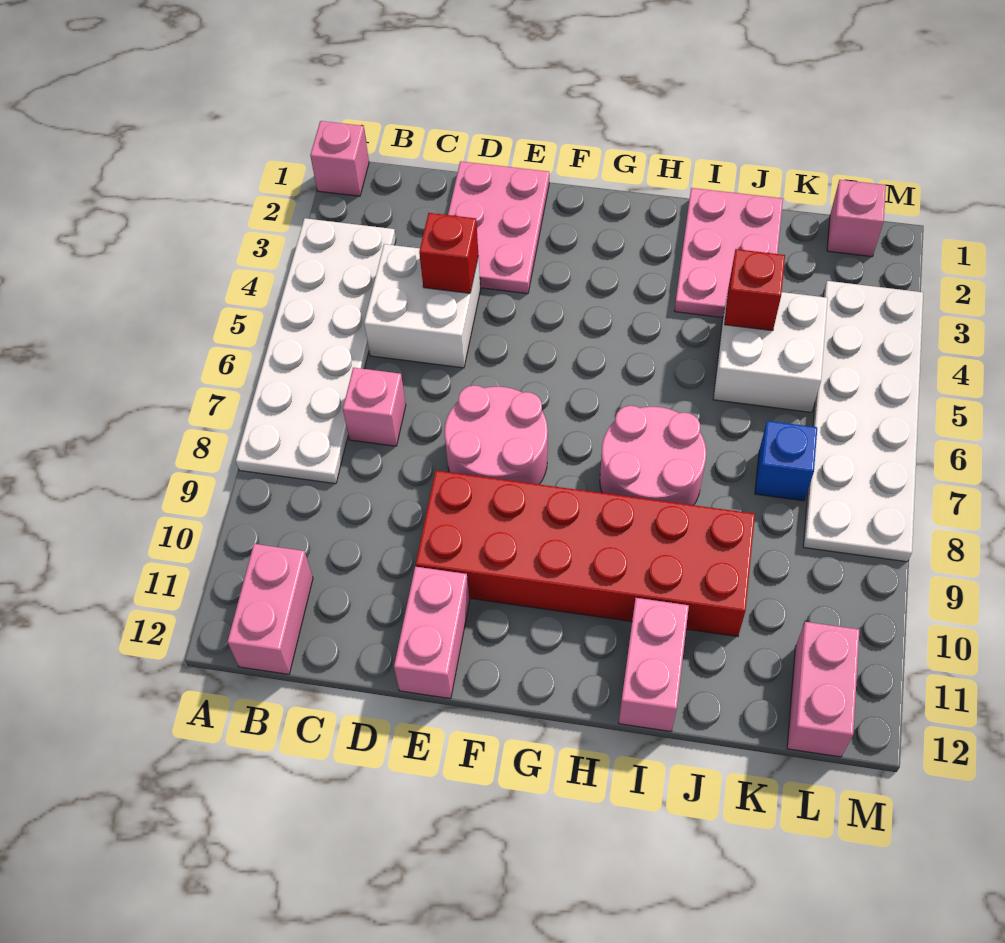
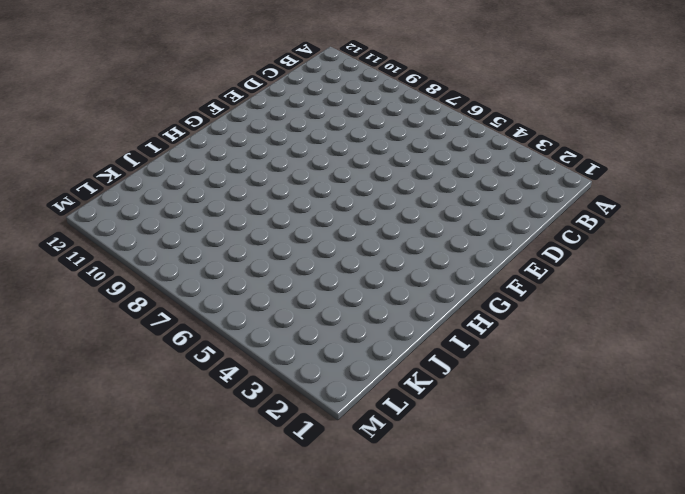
none -> pink 1x1 brick [310,121,369,196]
none -> white 2x6 plate [236,218,396,484]
none -> pink 1x2 brick [227,544,313,674]

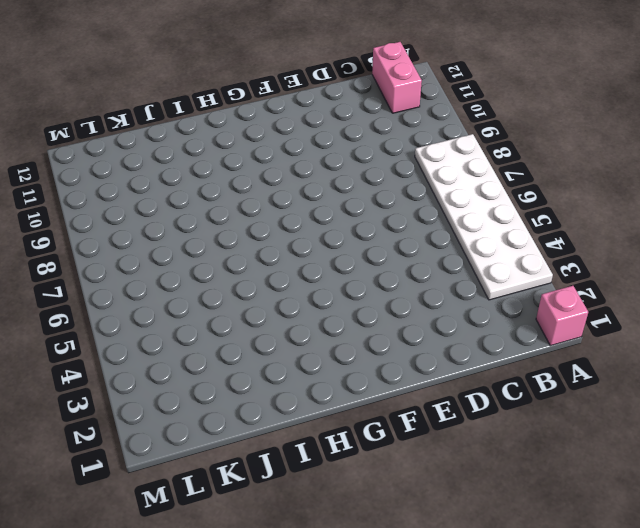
none -> white 2x2 brick [364,244,481,368]
none -> pink 1x1 brick [343,368,406,446]
none -> pink 2x3 plate [448,161,549,294]

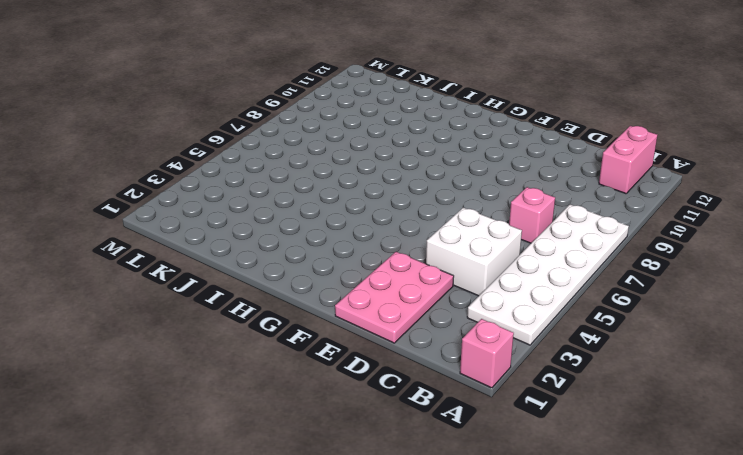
none -> pink 2x2 round brick [444,385,548,484]
none -> red 2x6 brick [416,471,755,637]
none -> pink 1x2 brick [394,567,470,699]

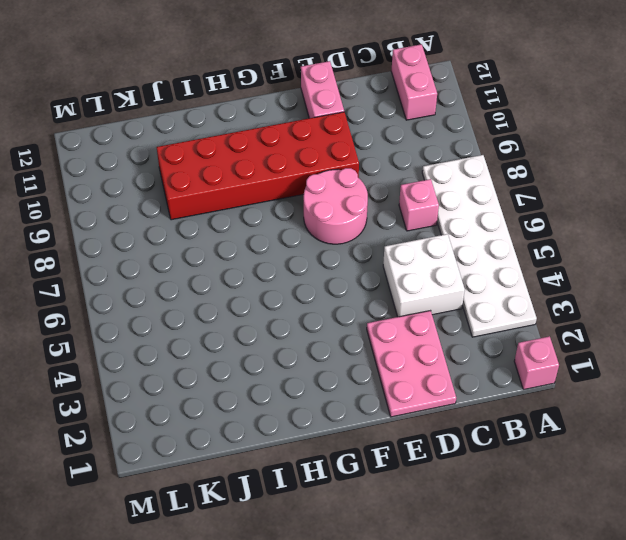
none -> pink 2x2 round brick [600,406,706,505]
none -> pink 2x3 plate [674,188,783,318]
none -> pink 1x2 brick [619,598,689,731]

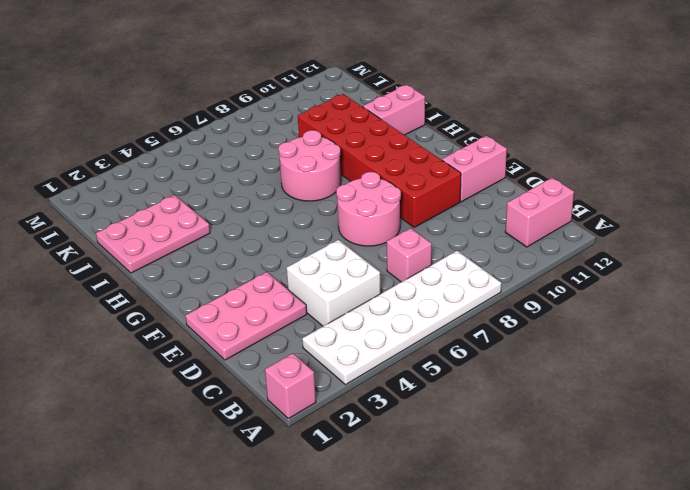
none -> white 2x2 brick [713,287,828,412]
none -> blue 1x1 brick [755,421,817,501]
none -> pink 1x1 brick [827,180,886,257]

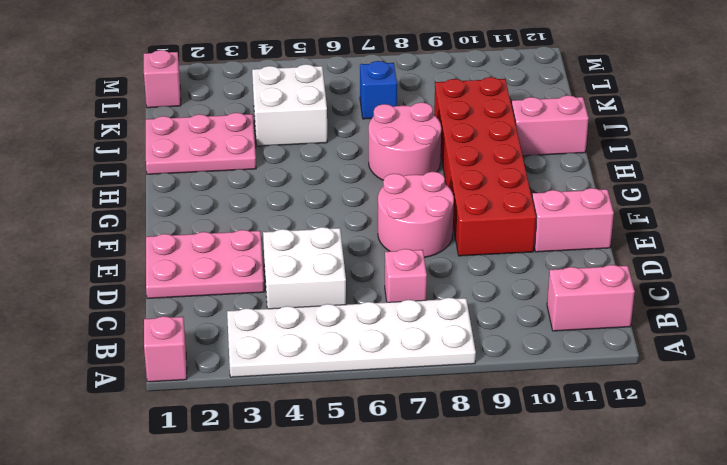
none -> white 2x6 plate [803,281,923,562]
none -> pink 1x2 brick [787,622,859,757]
none -> red 1x1 brick [419,213,478,293]

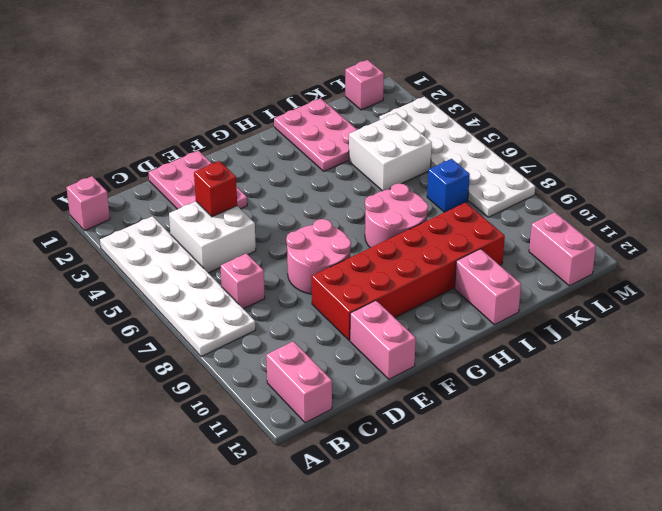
none -> red 1x1 brick [724,249,785,331]

